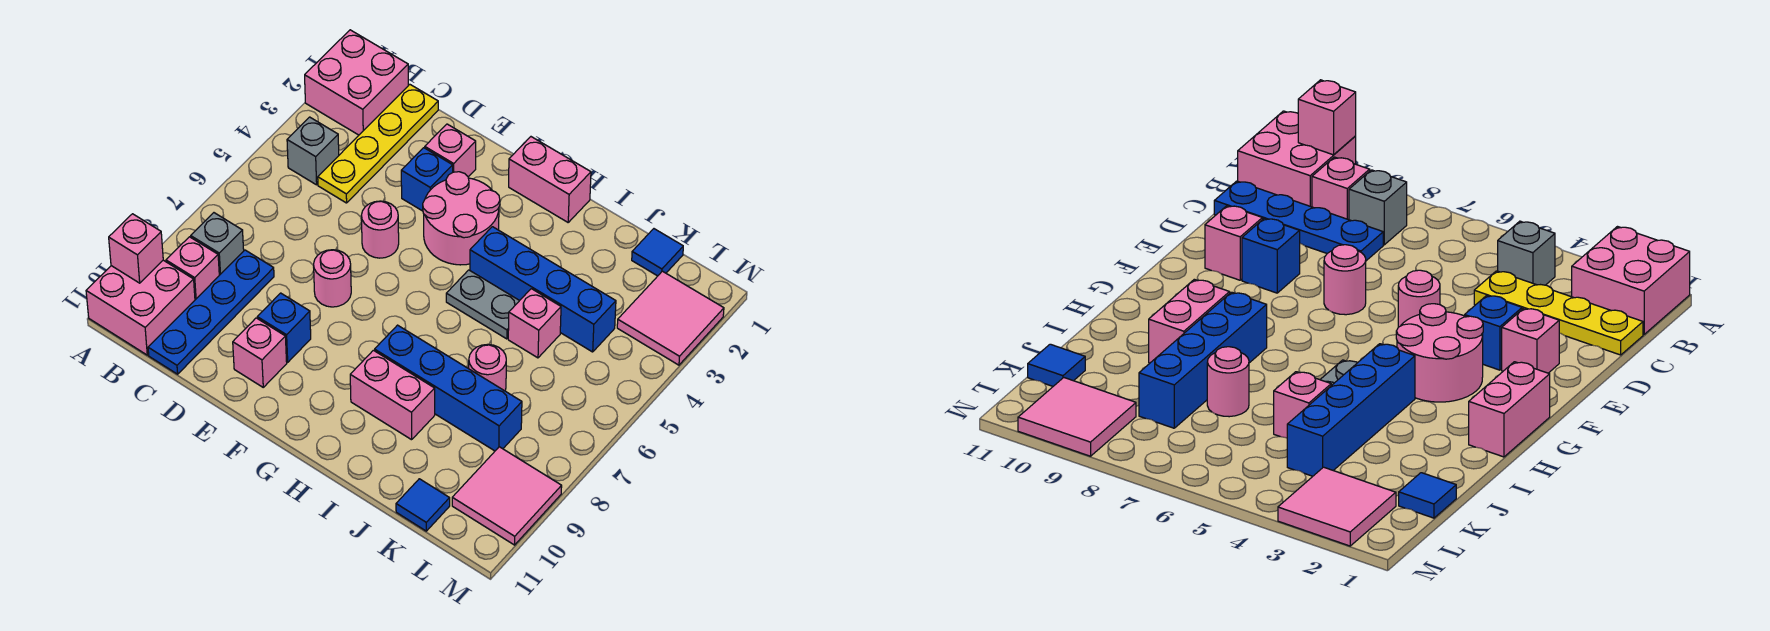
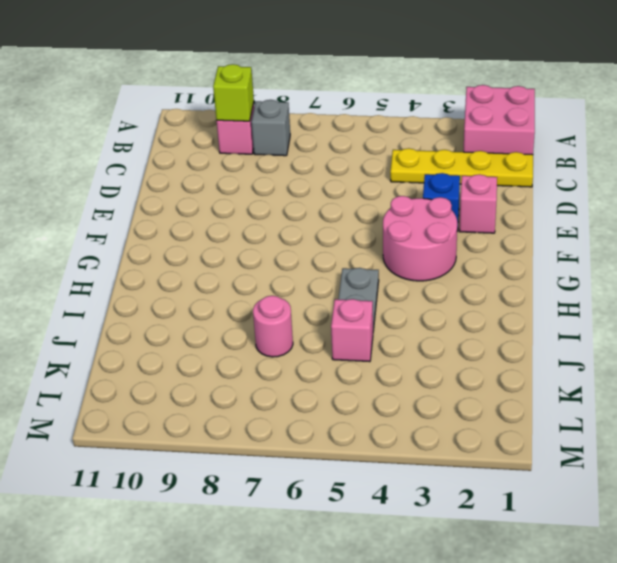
lime 1x1 brick [213,64,254,121] -> none
none -> pink 2x2 brick [86,260,195,355]
none -> grey 1x1 brick [287,117,339,185]
none -> blue 1x4 plate [148,250,274,374]

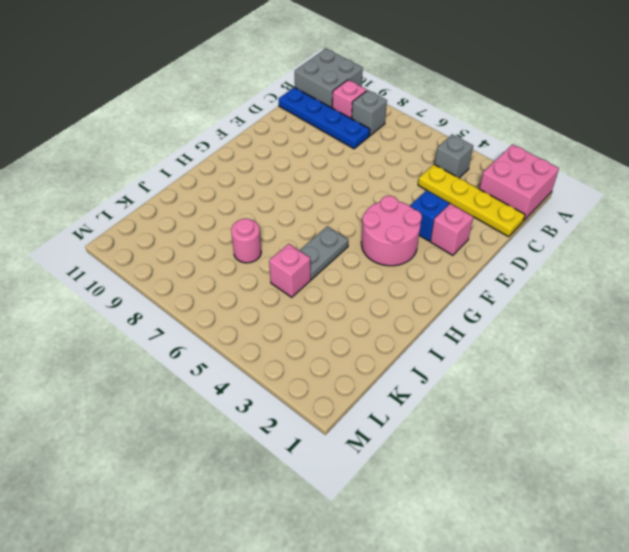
grey 2x2 brick [295,49,363,108] -> pink 2x2 brick [86,260,195,355]
none -> pink 1x1 round brick [361,201,399,258]
none -> pink 1x1 round brick [314,250,351,307]
none -> blue 1x1 brick [257,293,311,362]

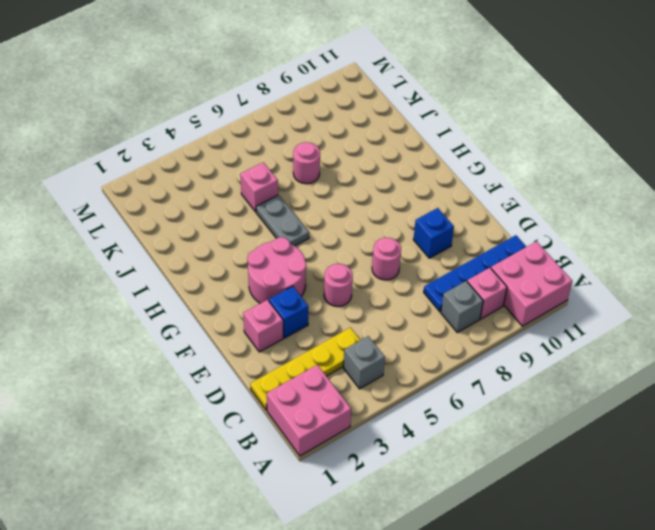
none -> pink 1x1 brick [233,318,287,387]
none -> pink 1x2 brick [509,137,591,222]
none -> blue 1x4 brick [470,227,616,352]

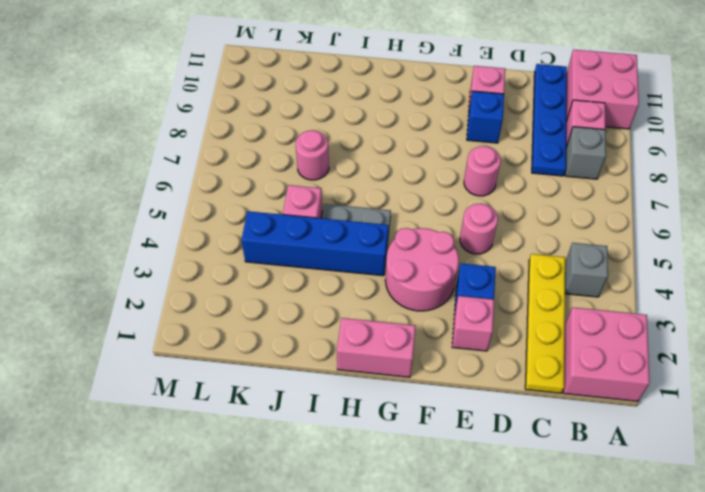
none -> blue 1x4 brick [375,325,522,451]
none -> pink 1x2 brick [350,350,435,440]
none -> blue 1x1 tile [632,229,683,276]

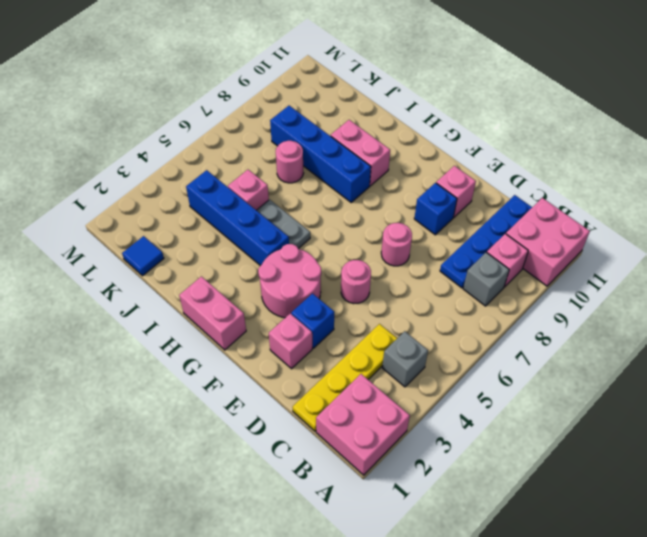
none -> blue 1x1 tile [396,479,450,531]
none -> pink 2x2 tile [617,271,724,365]
none -> pink 2x2 tile [452,447,562,545]

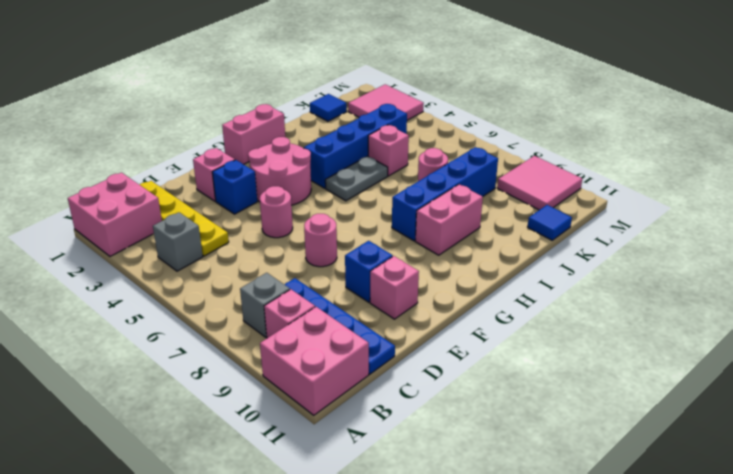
none -> pink 1x1 brick [109,214,163,283]

